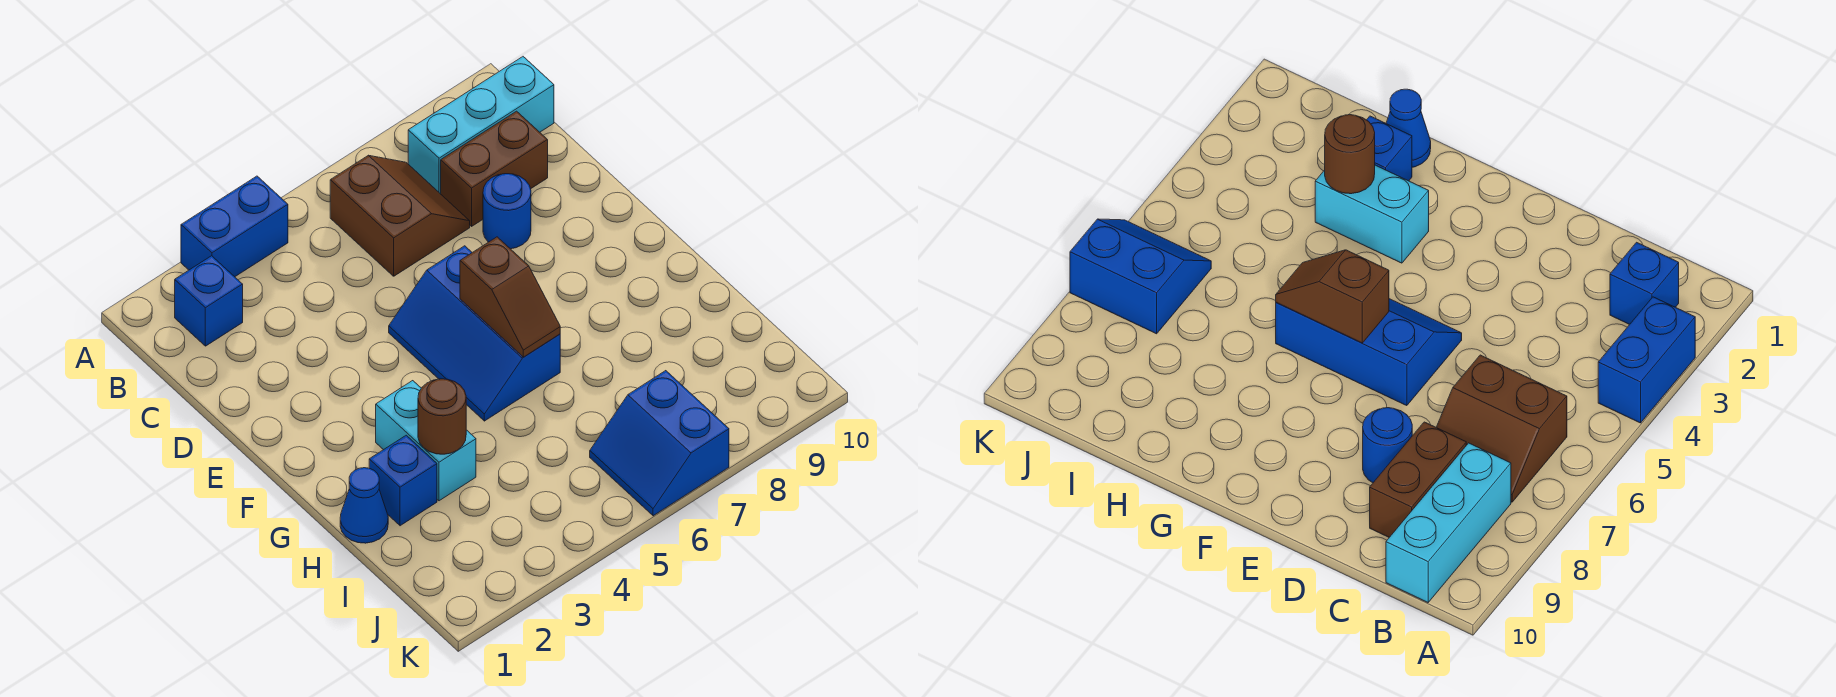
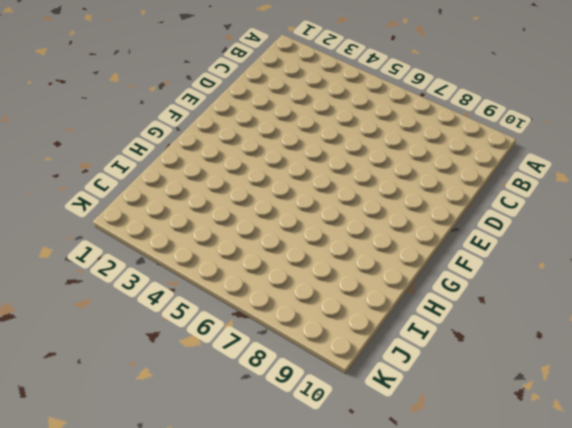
none -> blue 1x2 brick [181,176,288,277]
none -> blue 1x1 brick [175,256,243,346]
none -> brown 2x2 slope [330,155,470,276]

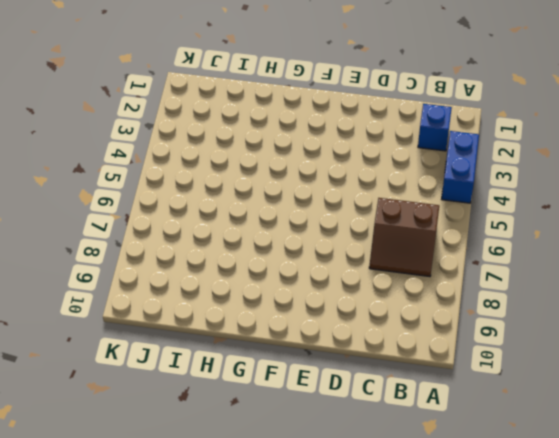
none -> cyan 1x3 brick [408,57,554,194]
none -> brown 1x2 brick [441,111,548,226]
none -> blue 1x1 round brick [483,174,531,249]

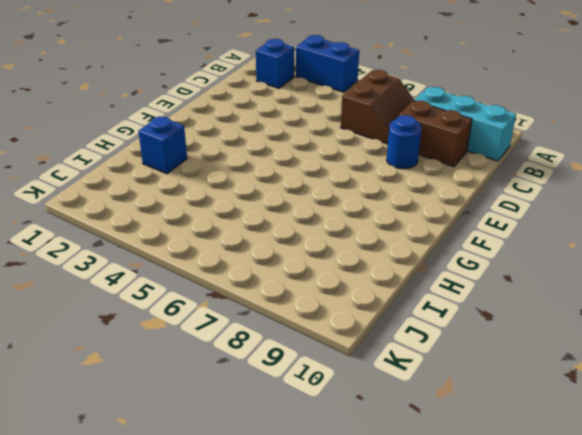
none -> blue 2x3 slope [389,246,560,421]
none -> cyan 1x2 brick [376,381,476,501]
none -> blue 1x1 cone [340,468,388,543]

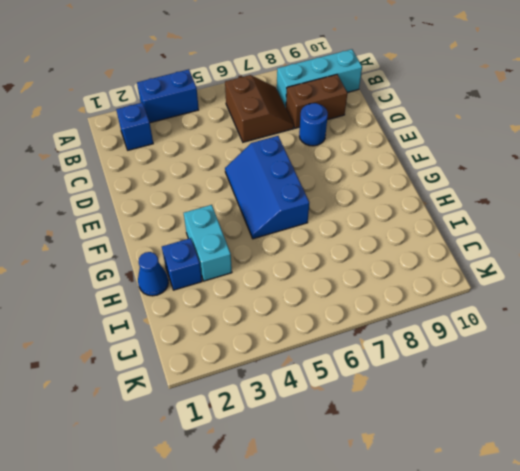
none -> blue 2x2 slope [590,371,729,516]
none -> brown 1x2 slope [460,237,560,357]
none -> brown 1x1 round brick [418,379,466,454]

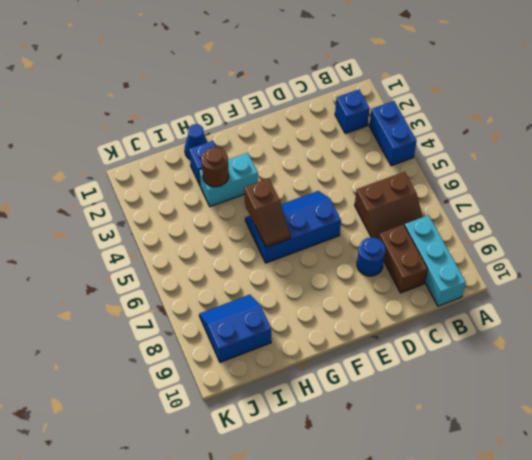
brown 1x2 slope [244,178,290,247] -> brown 1x2 slope turned to [460,237,560,357]
blue 2x2 slope [199,295,271,362] -> blue 2x2 slope moved to [590,371,729,516]

